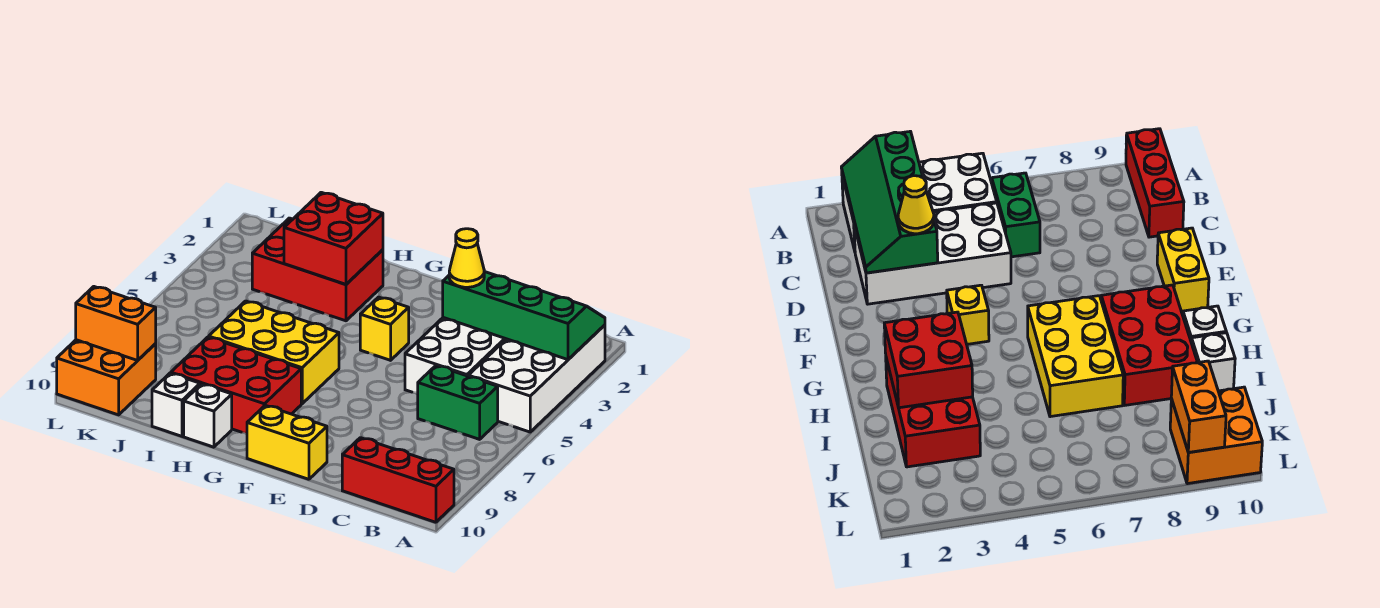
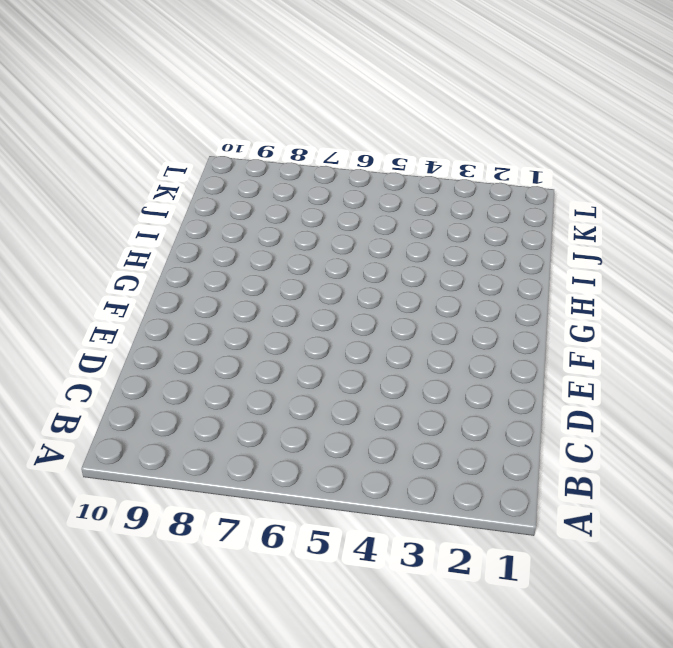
none -> white 2x4 brick [468,325,605,432]
none -> red 1x3 brick [342,438,454,522]
none -> green 1x2 brick [418,366,498,439]

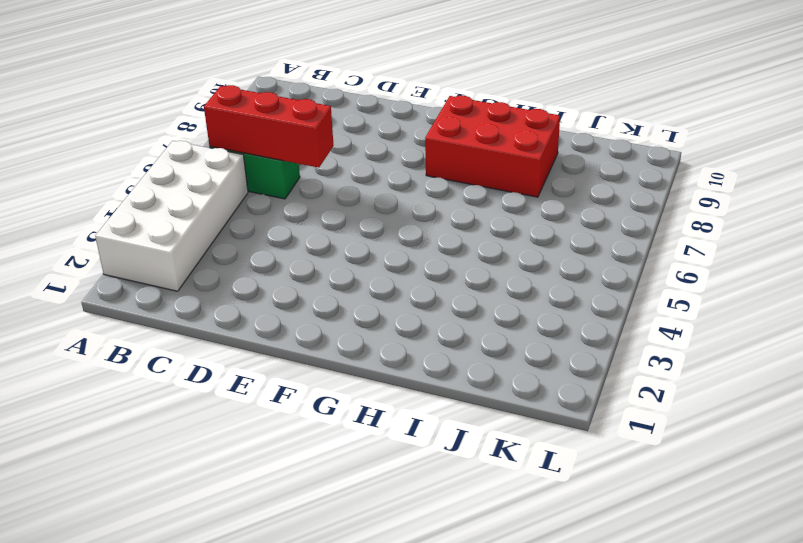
red 1x3 brick [204,85,334,168] -> red 1x3 brick moved to [342,438,454,522]
none -> white 2x4 brick [405,318,506,394]
none -> yellow 1x2 brick [247,405,327,479]
none -> yellow 1x1 brick [360,297,409,360]

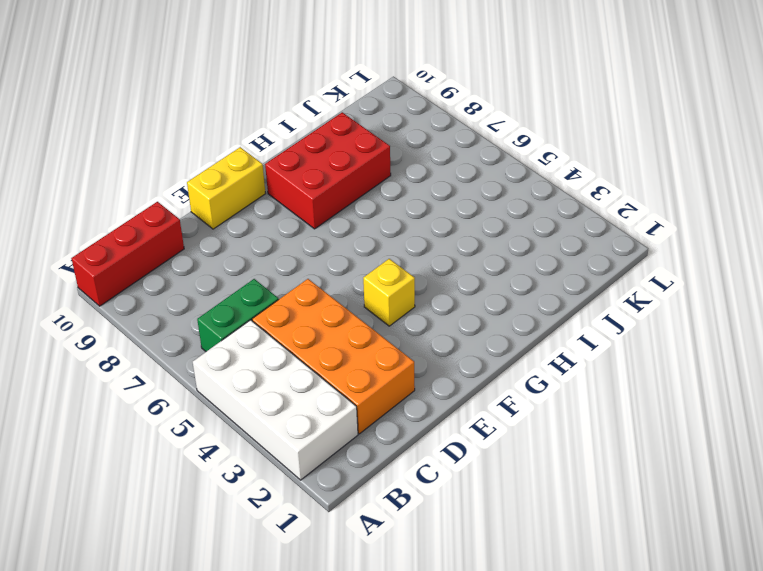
orange 2x4 brick [252,279,415,434] -> white 2x4 brick [405,318,506,394]
none -> yellow 2x3 brick [209,301,339,404]
none -> red 2x3 brick [252,218,383,321]
none -> white 1x1 brick [184,384,232,447]

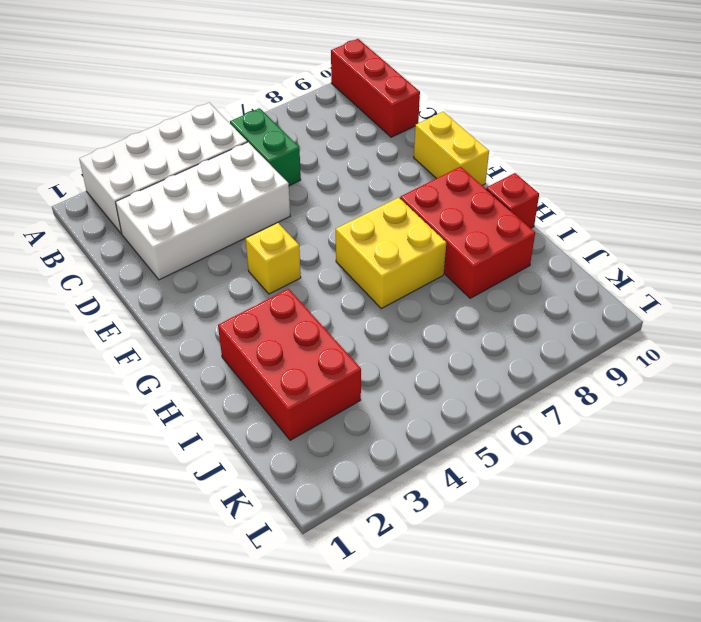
yellow 2x2 brick [336,197,446,309] -> yellow 2x3 brick [209,301,339,404]
red 1x1 brick [486,173,539,228] -> white 1x1 brick [184,384,232,447]
none -> white 1x1 brick [152,373,200,436]
none -> orange 2x2 brick [57,340,156,415]
none -> green 2x4 slope [443,272,605,360]

